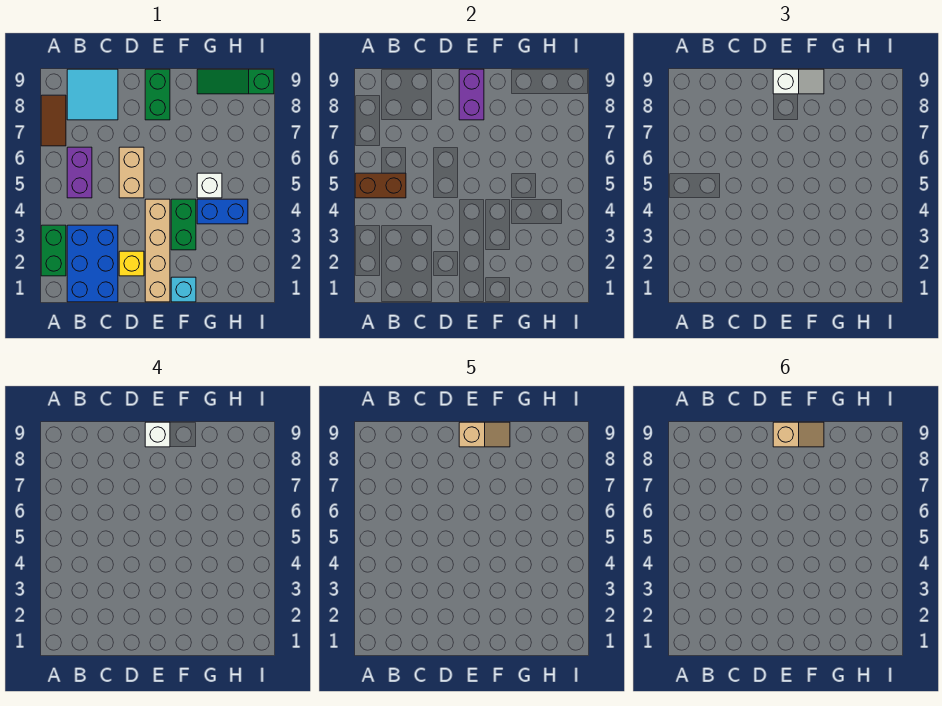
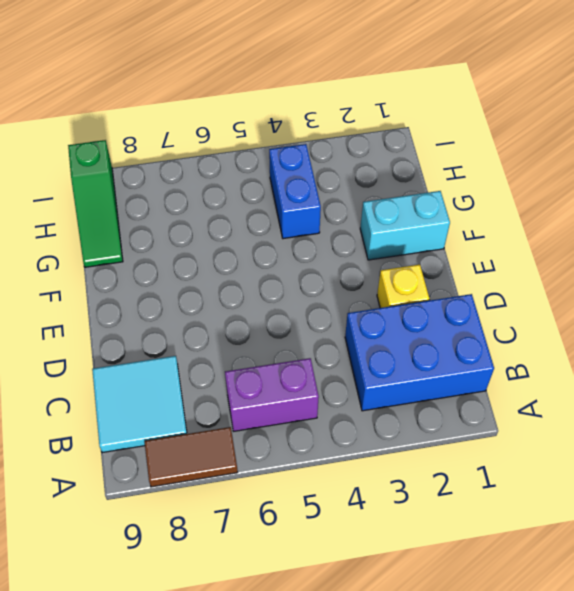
cyan 1x2 brick [360,191,450,260] -> cyan 1x1 brick [171,277,196,302]
none -> green 1x2 brick [41,225,66,276]
none -> tan 1x2 brick [119,147,144,198]
none -> tan 1x4 brick [145,199,170,302]

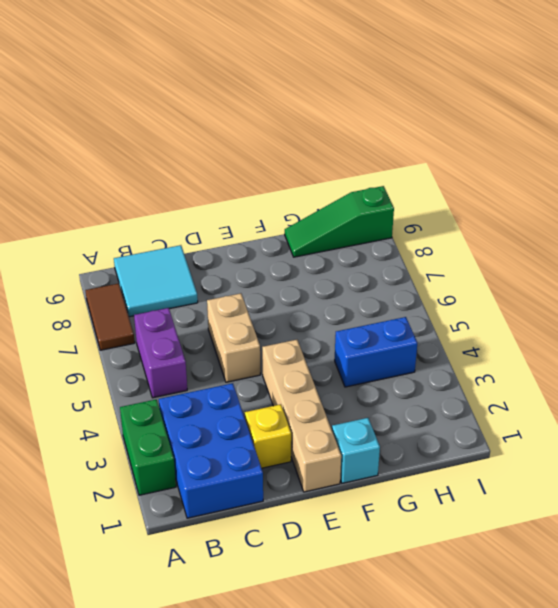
none -> green 1x2 brick [145,69,170,120]
none -> green 1x2 brick [171,199,196,250]
none -> white 1x1 brick [197,173,222,198]

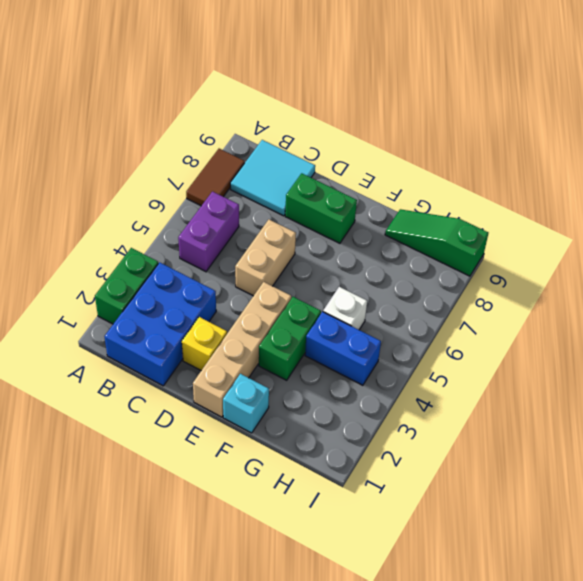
green 1x2 brick [285,173,357,243] -> green 1x2 brick turned to [145,69,170,120]
none -> brown 1x2 brick [355,173,406,198]
none -> purple 1x2 brick [459,69,484,120]
none -> white 1x2 slope [773,69,824,94]

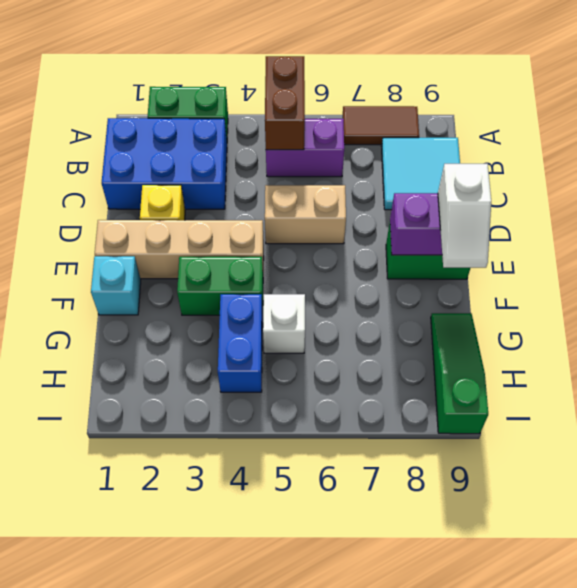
none -> white 1x1 brick [145,422,170,447]
none -> tan 1x2 slope [459,422,510,447]
none -> tan 1x2 slope [773,422,824,447]

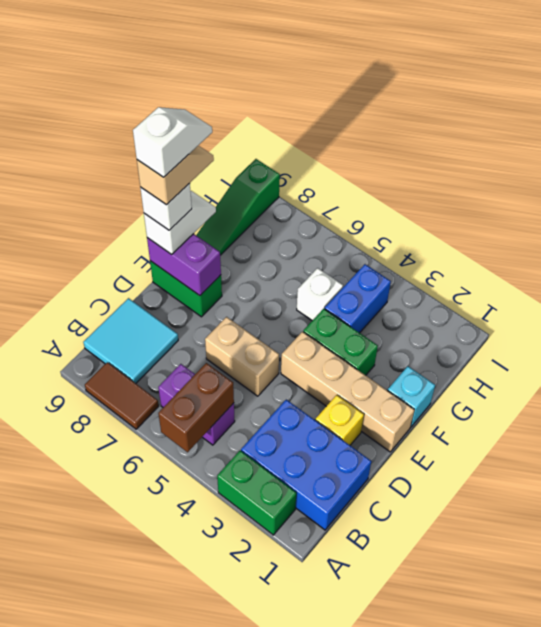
white 1x2 slope [133,107,212,177] -> tan 1x2 slope [773,422,824,447]

